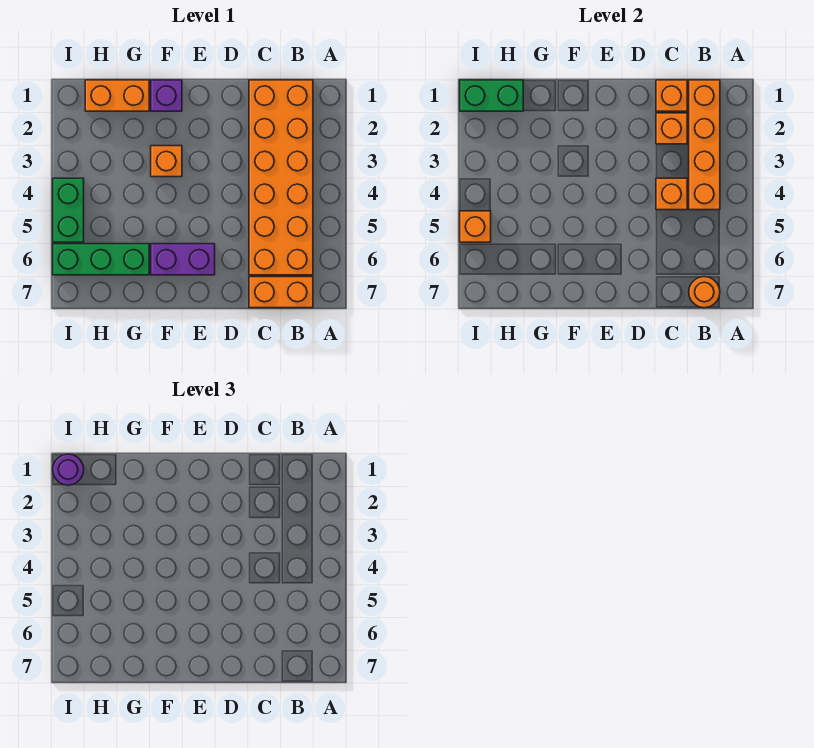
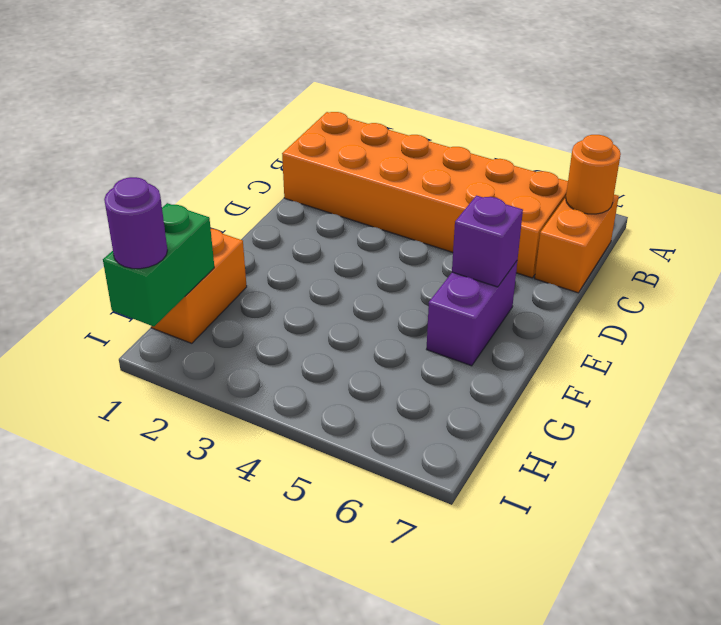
purple 1x1 brick [452,196,523,287] -> purple 1x1 brick moved to [151,80,182,111]
none -> orange 1x1 brick [151,146,182,177]
none -> green 1x3 brick [53,244,149,275]
none -> green 1x2 brick [53,178,84,242]

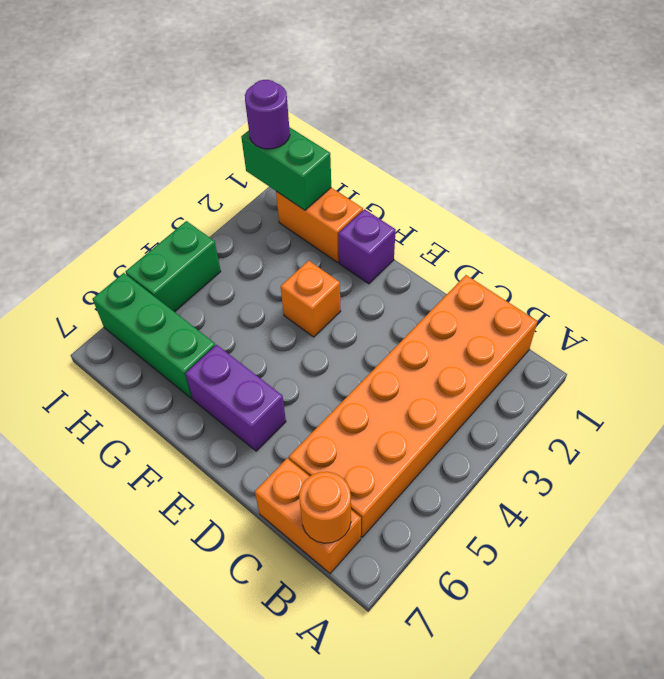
none -> orange 1x4 brick [689,80,720,210]
none -> orange 1x1 brick [656,80,687,111]
none -> orange 1x1 brick [656,113,687,144]

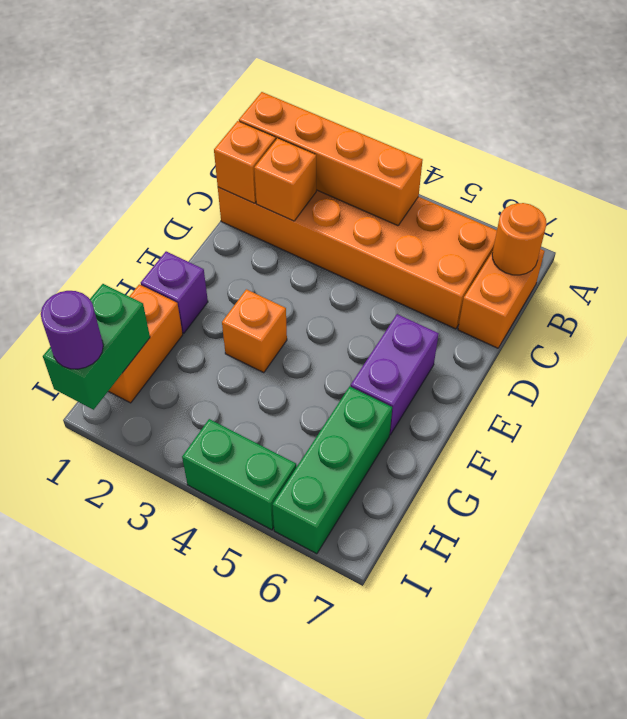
none -> orange 1x1 brick [656,178,687,210]
none -> orange 1x1 brick [460,211,491,242]

